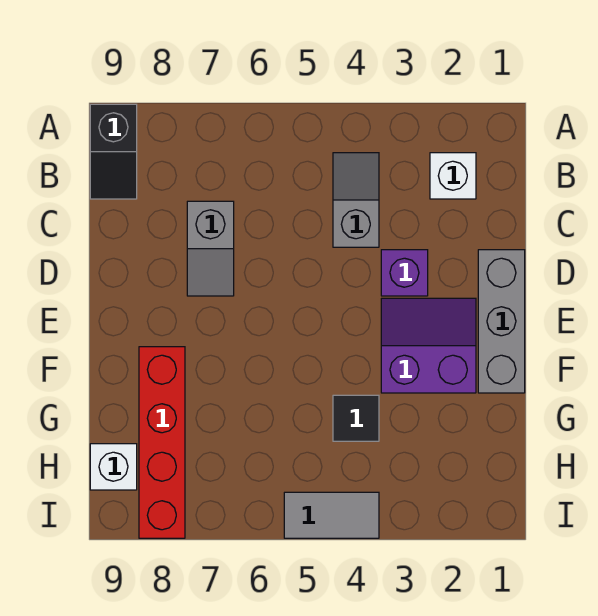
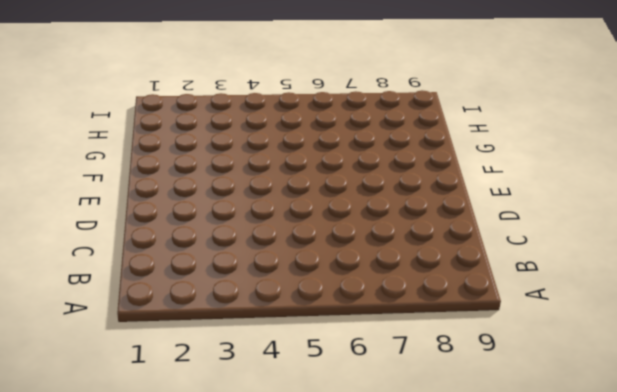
none -> black 1x2 slope [90,104,137,199]
none -> white 1x1 brick [430,153,476,199]

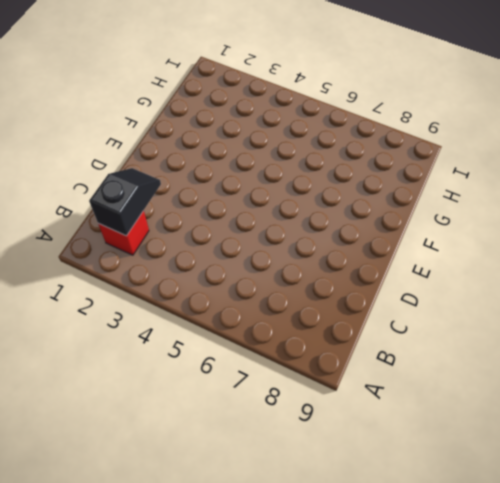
red 1x1 brick [98,211,149,255] -> white 1x1 brick [430,153,476,199]
black 1x2 slope [89,168,161,236] -> black 1x2 slope moved to [90,104,137,199]
none -> grey 1x2 slope [333,153,379,247]
none -> grey 1x2 slope [187,201,234,296]

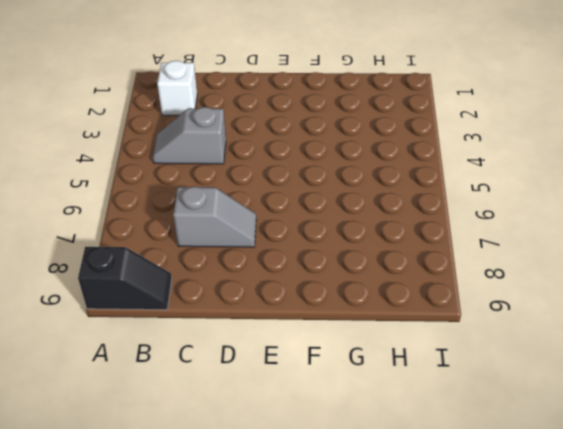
none -> grey 1x3 brick [478,250,525,393]
none -> purple 1x1 brick [381,250,428,296]

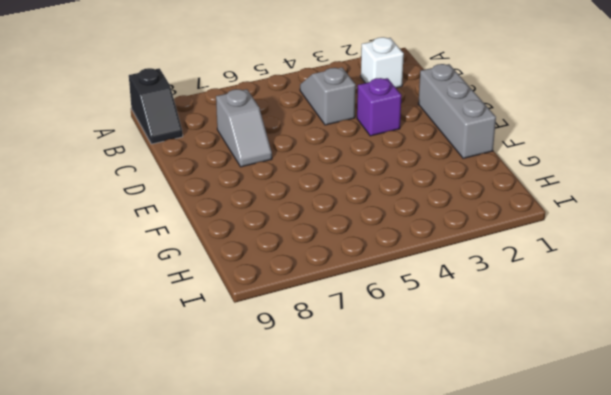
none -> purple 2x2 slope [381,298,476,393]
none -> red 1x4 brick [139,347,185,538]

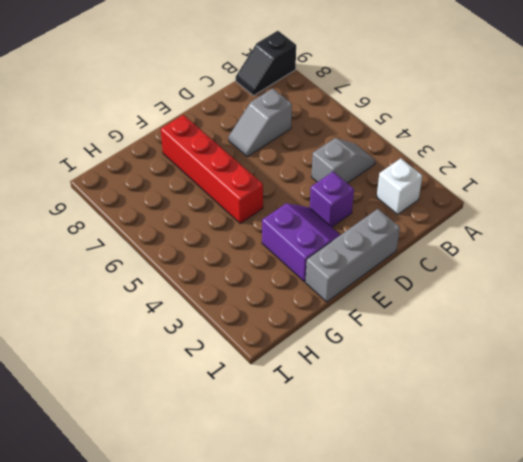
red 1x4 brick [161,115,263,223] -> red 1x4 brick turned to [139,347,185,538]
none -> black 1x1 tile [333,395,379,441]
none -> white 1x1 brick [90,444,137,490]

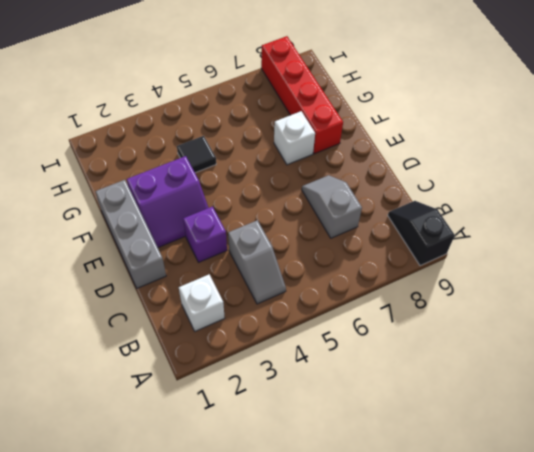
white 1x1 brick [274,111,315,165] -> white 1x1 brick moved to [90,444,137,490]
none -> grey 1x2 tile [284,492,379,538]

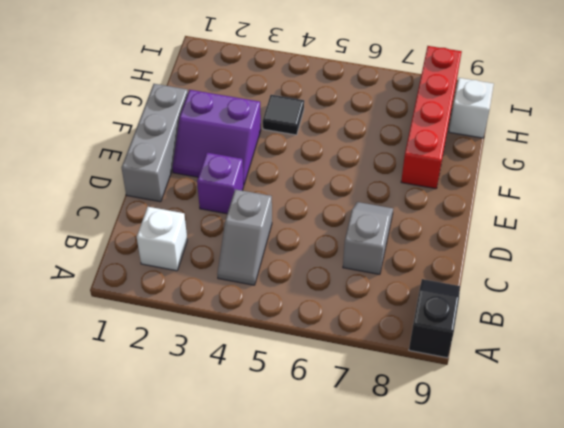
none -> grey 1x2 tile [284,492,379,538]

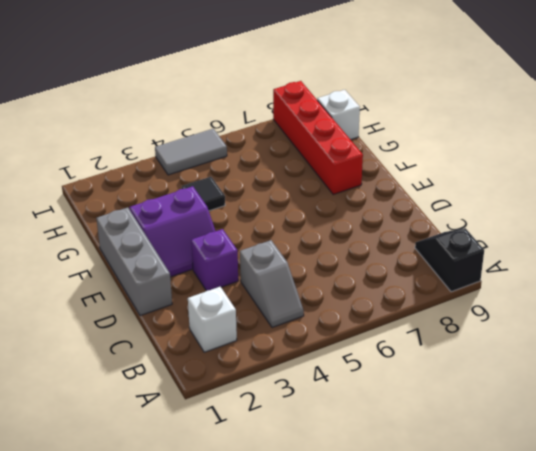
none -> grey 1x2 slope [187,201,234,296]

